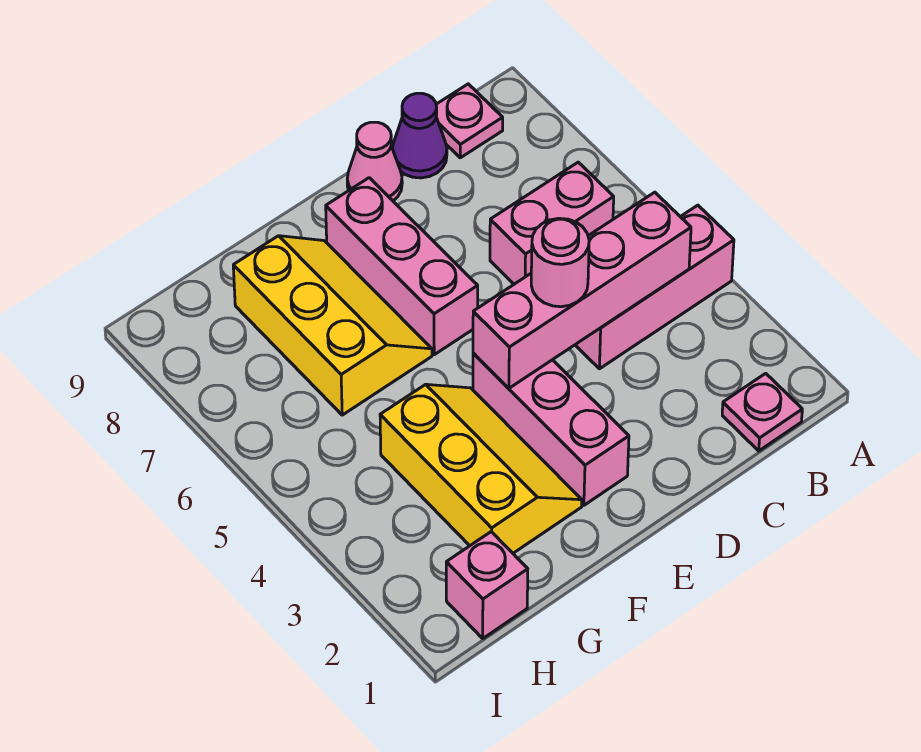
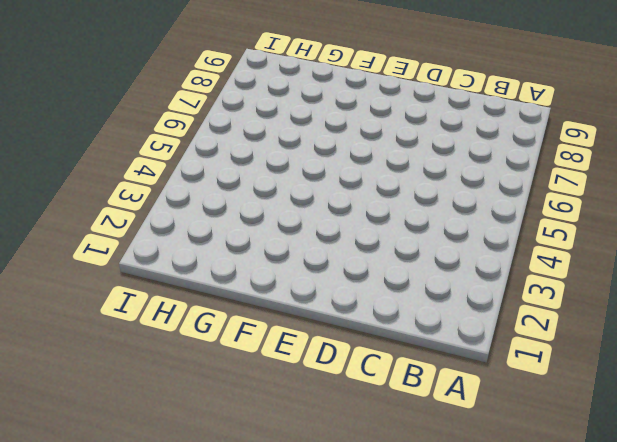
none -> pink 1x3 brick [575,205,734,369]
none -> pink 1x1 plate [722,373,802,451]
none -> pink 1x2 brick [490,162,614,284]

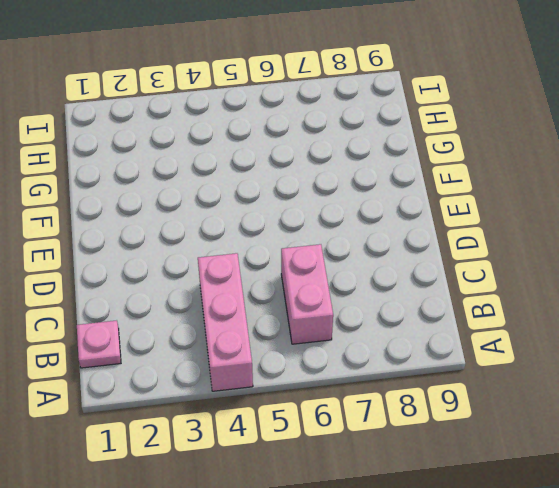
none -> pink 1x1 plate [436,84,503,158]
none -> purple 1x1 cone [393,93,447,178]
none -> pink 1x1 cone [347,122,402,201]

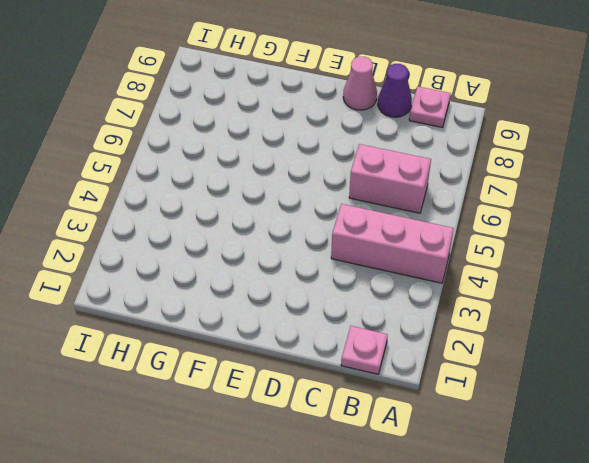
none -> pink 1x3 brick [473,353,629,505]
none -> pink 1x3 brick [326,178,478,355]
none -> yellow 2x3 slope [380,384,582,553]

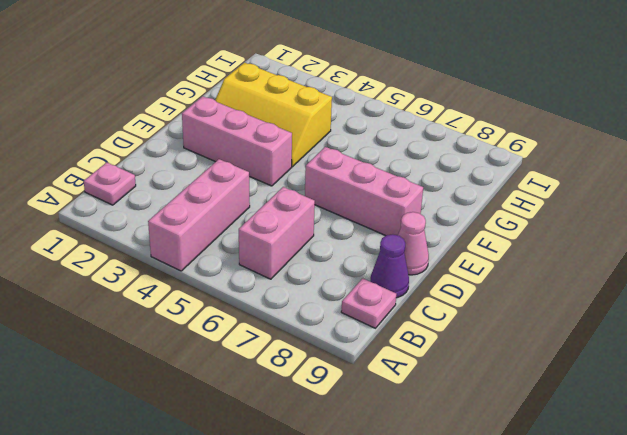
none -> yellow 2x3 slope [233,236,432,415]
none -> pink 1x1 brick [446,532,528,638]
none -> pink 1x4 brick [473,192,691,388]

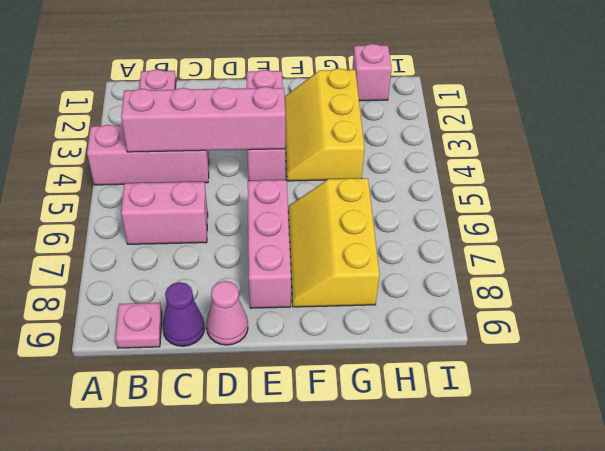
none -> pink 1x1 round brick [531,218,589,307]

